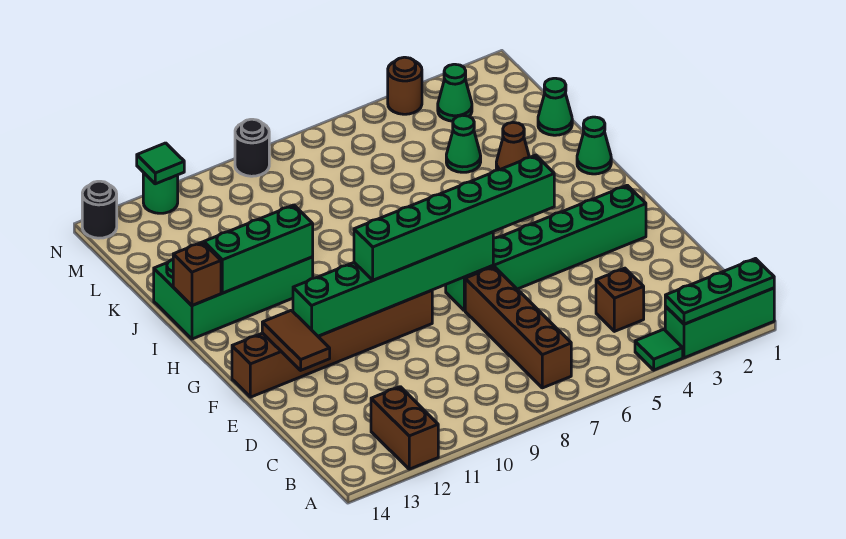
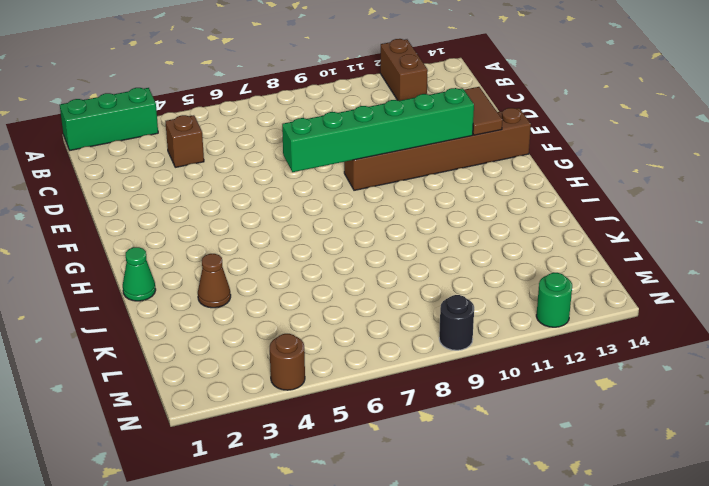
none -> green 1x1 tile [635,329,683,370]
none -> brown 1x4 brick [465,267,571,388]
none -> green 1x6 brick [446,185,646,310]

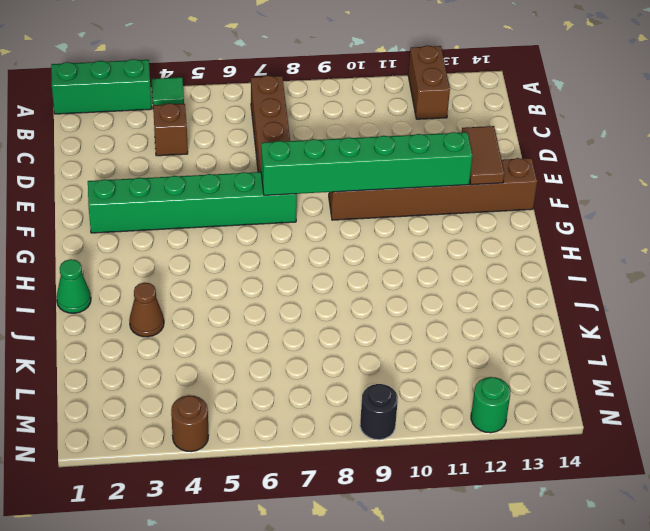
none -> green 2x4 brick [154,257,313,339]
none -> green 1x1 cone [538,78,572,135]
none -> green 1x1 cone [446,116,481,172]

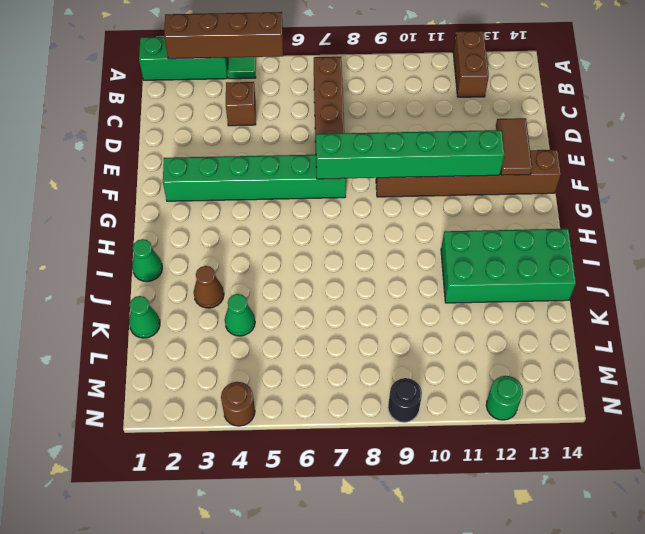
brown 1x4 brick [164,12,283,59] -> green 1x3 plate [665,259,774,324]
none -> green 1x1 cone [438,64,472,121]
none -> black 1x1 round brick [82,181,117,238]
none -> green 1x3 brick [204,205,313,293]

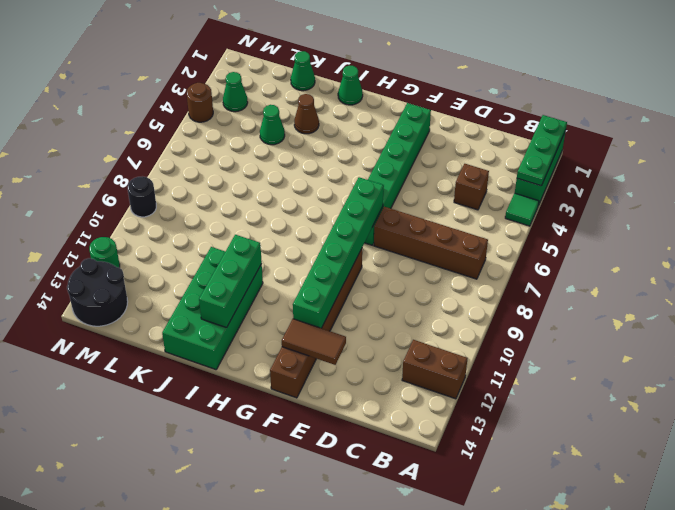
black 2x2 round brick [67,258,128,326] -> black 1x1 round brick [82,181,117,238]
none -> brown 1x1 brick [173,242,221,305]
none -> green 1x1 tile [137,143,184,184]
none -> green 1x6 brick [354,155,554,280]

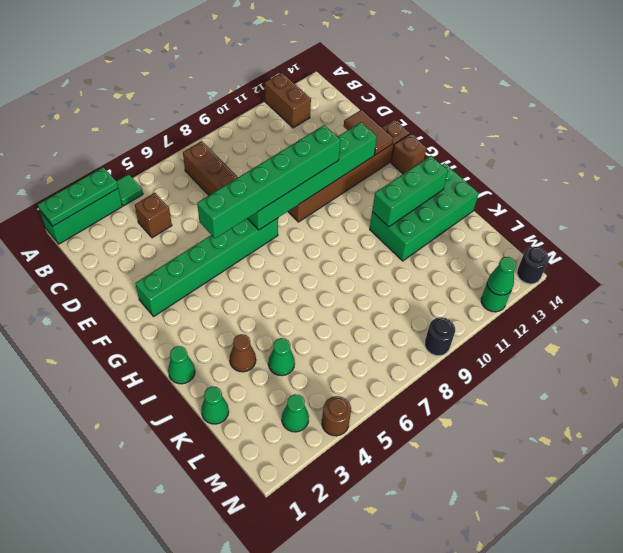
brown 1x1 brick [391,134,426,174] -> brown 1x1 brick moved to [173,242,221,305]
green 1x1 cone [487,257,516,295] -> green 1x1 tile [137,143,184,184]

